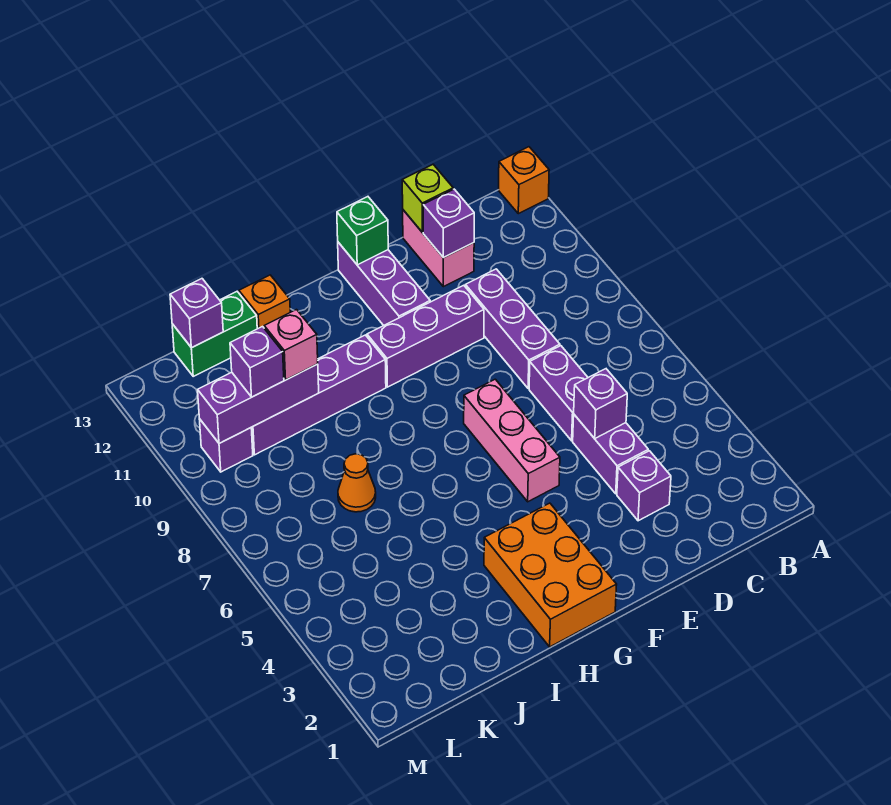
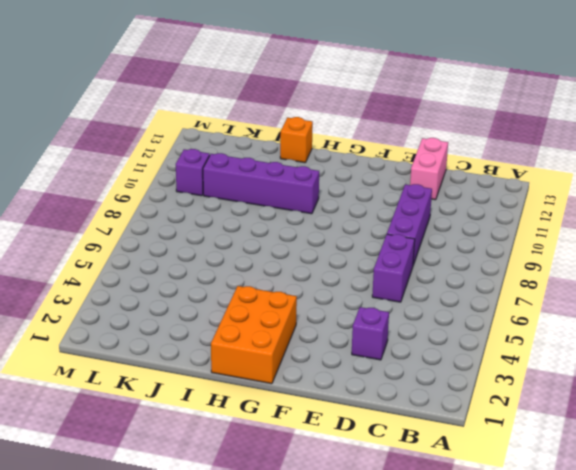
none -> orange 1x1 brick [499,147,549,214]
none -> purple 1x2 brick [573,415,648,494]
none -> purple 1x3 brick [367,285,484,387]

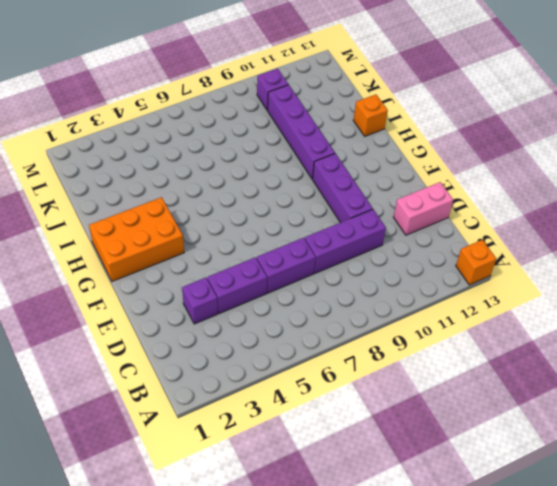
none -> pink 1x3 brick [464,379,560,502]
none -> purple 1x3 brick [338,242,430,326]
none -> orange 1x1 cone [338,454,376,512]

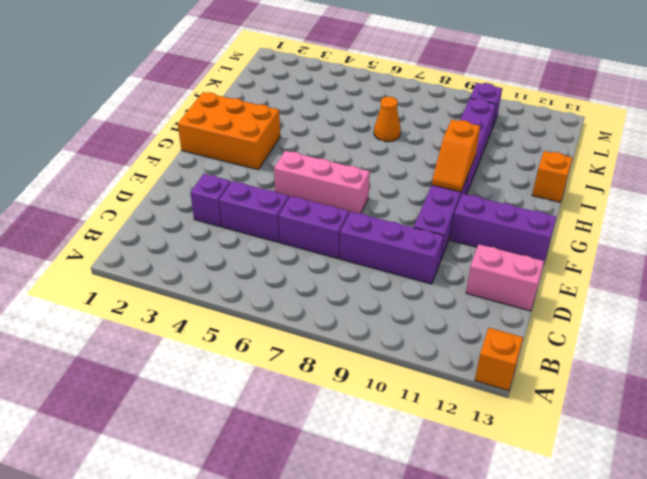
orange 1x2 slope [432,120,480,192] -> none
none -> green 1x2 brick [172,292,257,376]
none -> purple 1x1 brick [574,369,627,438]
none -> purple 1x1 brick [423,189,474,258]

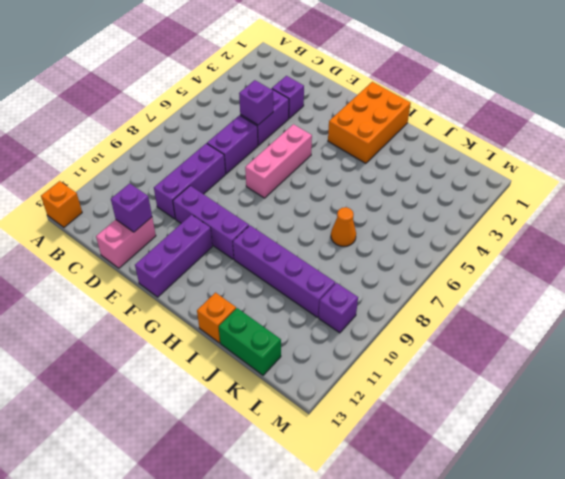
none -> lime 1x1 brick [402,165,453,232]
none -> green 1x1 brick [337,197,388,265]
none -> purple 1x3 brick [198,364,319,443]

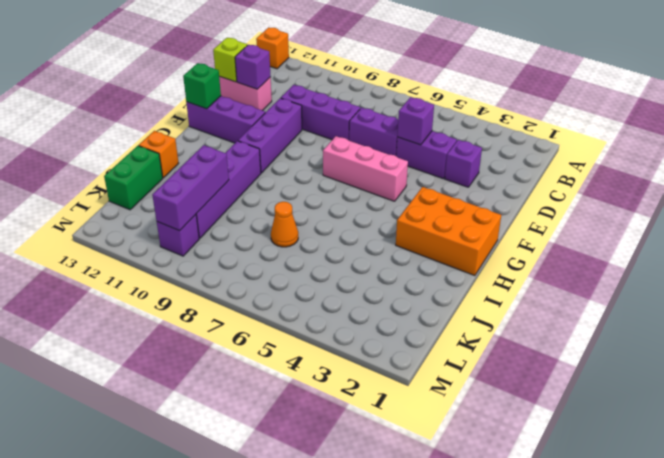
none -> purple 1x1 brick [170,279,223,348]
none -> pink 1x1 brick [264,310,318,380]
none -> purple 1x1 brick [230,327,284,397]

